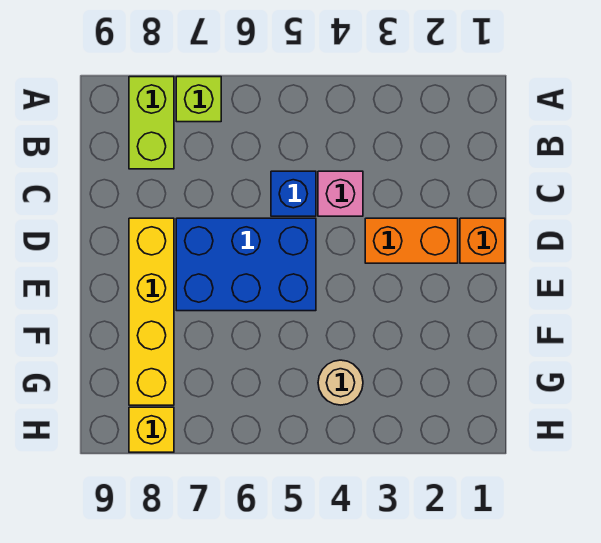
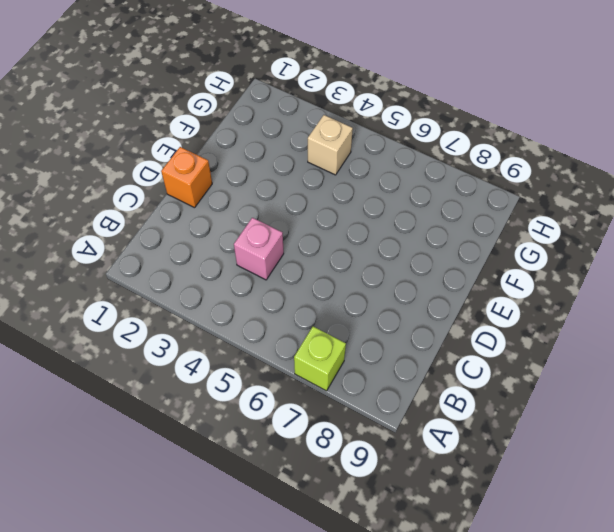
tan 1x1 brick [308,115,353,175] -> tan 1x1 round brick [318,360,363,405]
none -> lime 1x2 brick [129,77,174,169]
none -> blue 1x1 brick [271,171,316,216]

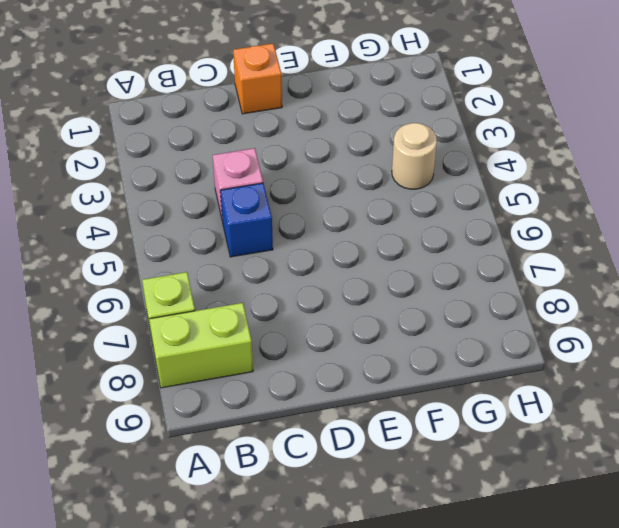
none -> orange 1x2 brick [365,218,458,263]
none -> blue 2x3 brick [176,218,316,311]

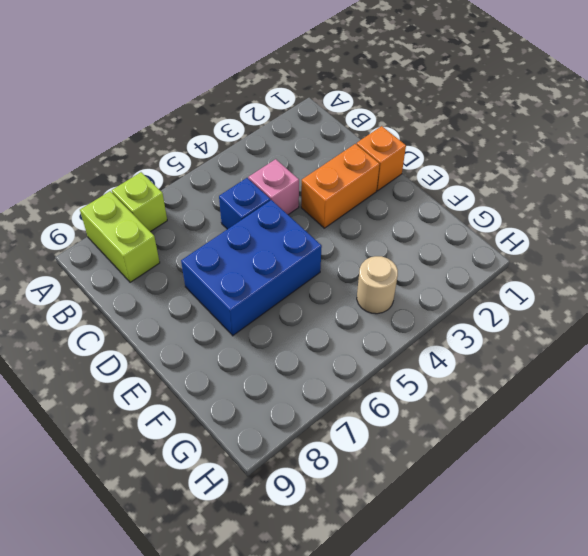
none -> yellow 1x4 brick [129,218,174,405]
none -> yellow 1x1 brick [129,407,174,452]

